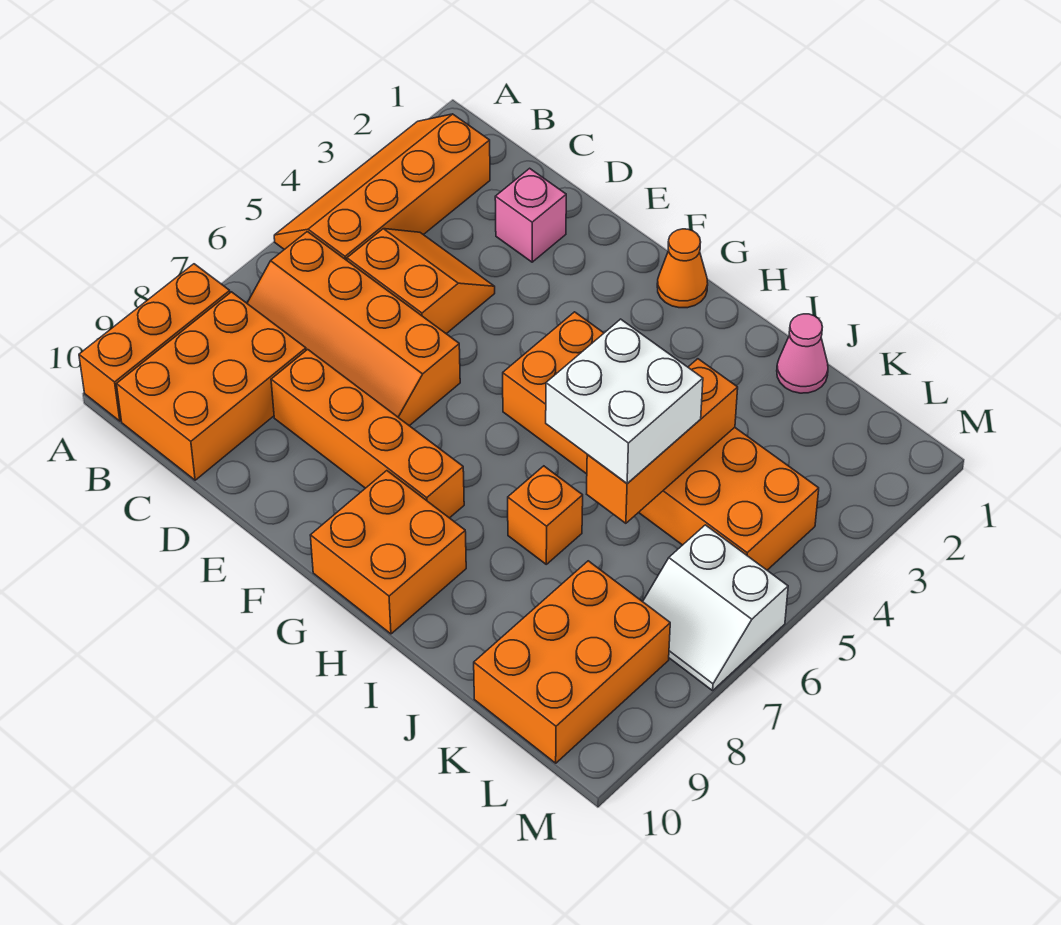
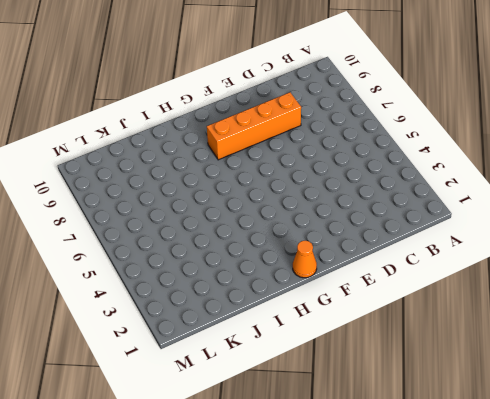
none -> orange 2x4 slope [274,114,490,260]
none -> orange 1x3 brick [79,264,230,421]
none -> orange 2x4 slope [247,232,460,426]

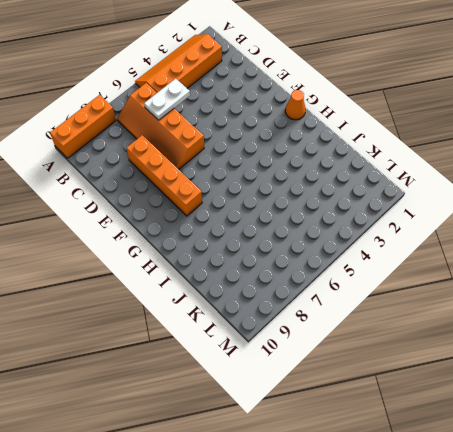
white 1x2 plate [144,79,190,120] -> none
none -> orange 2x3 brick [117,292,306,480]
none -> orange 2x2 slope [347,229,495,334]
none -> pink 1x1 brick [495,168,566,262]

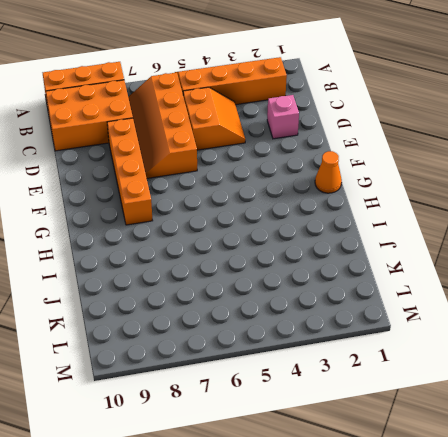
none -> orange 2x6 brick [503,312,819,570]
none -> orange 2x2 brick [310,471,466,634]
none -> orange 1x1 brick [508,466,583,564]

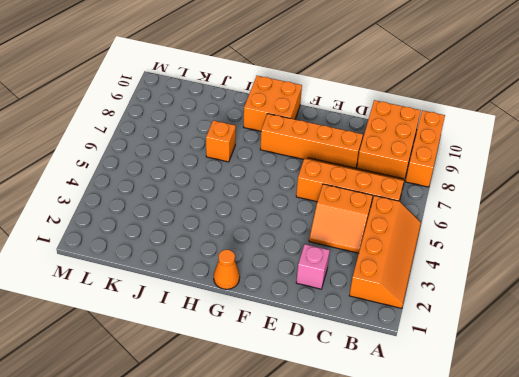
none -> orange 2x6 brick [503,312,819,570]
none -> pink 1x1 cone [777,314,828,393]
none -> orange 2x3 brick [474,561,670,763]

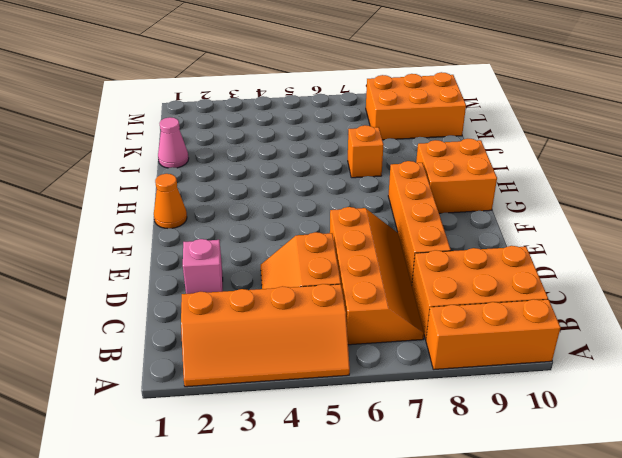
none -> orange 2x6 brick [503,312,819,570]
none -> white 2x2 slope [643,525,788,691]
none -> orange 1x3 brick [587,359,738,523]

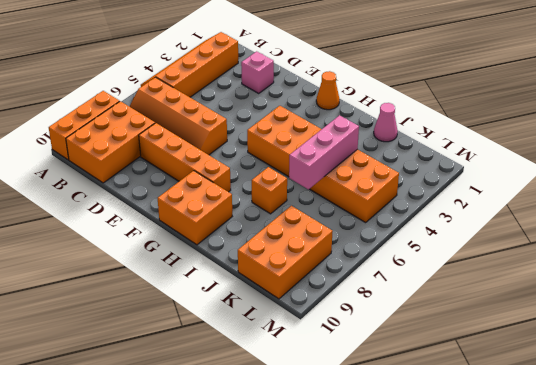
pink 1x3 brick [289,115,359,189] -> orange 1x3 brick [587,359,738,523]
none -> orange 2x2 slope [347,229,495,334]
none -> white 2x2 slope [643,525,788,691]
none -> white 2x2 brick [546,319,703,483]

